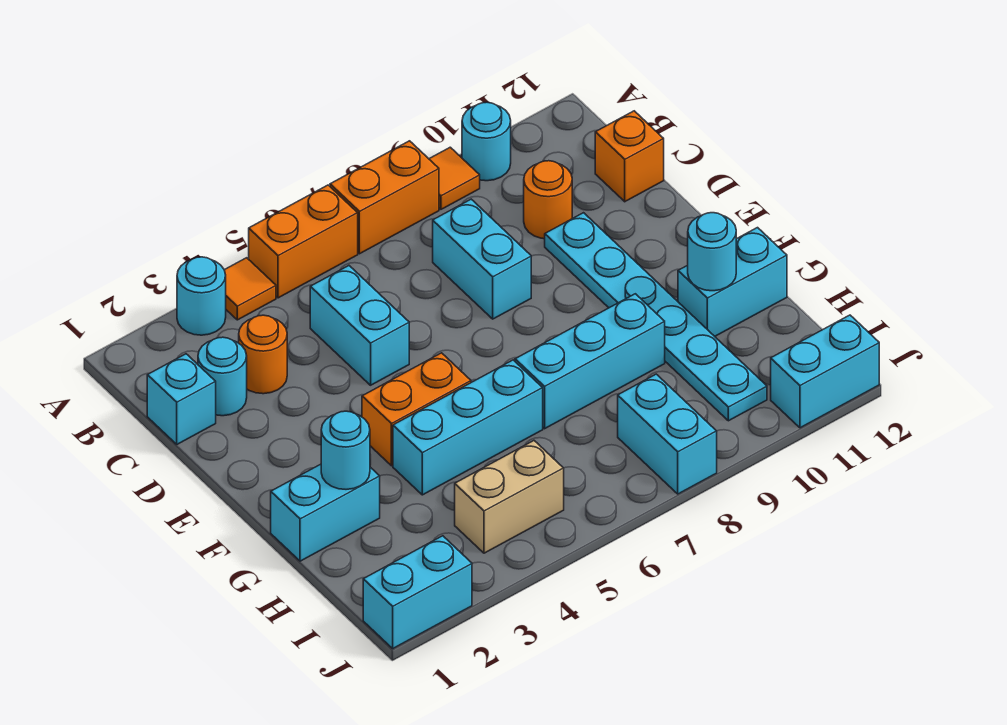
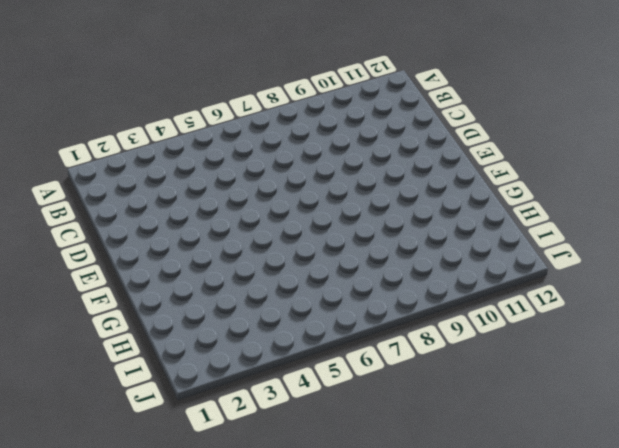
none -> cyan 1x1 round brick [177,257,226,335]
none -> orange 1x1 tile [224,258,276,320]
none -> orange 1x2 brick [249,185,358,298]

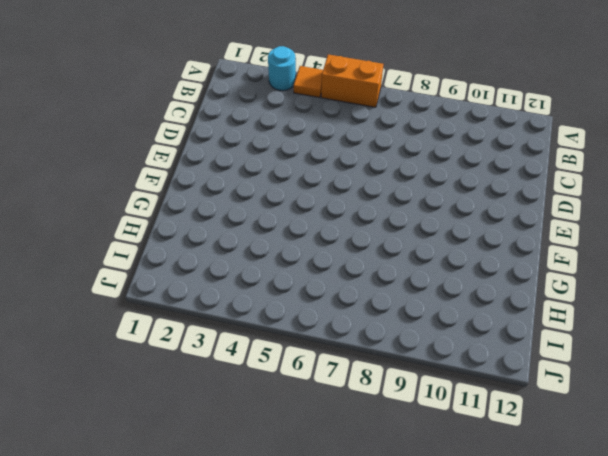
none -> orange 1x2 brick [330,141,439,254]
none -> orange 1x1 tile [429,147,480,209]
none -> cyan 1x1 round brick [462,102,511,181]

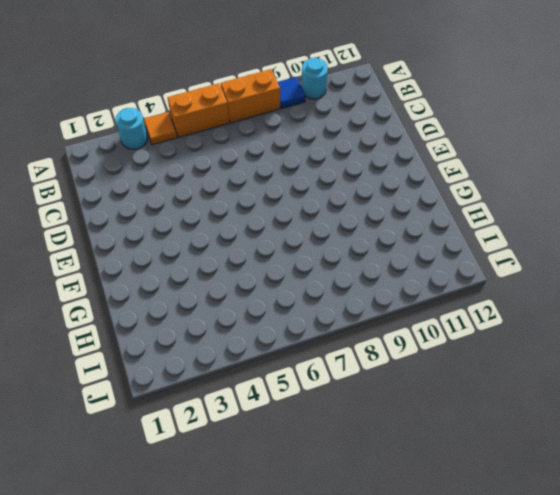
blue 1x1 tile [278,77,306,109] -> orange 1x1 tile [429,147,480,209]
none -> cyan 1x1 brick [147,354,216,444]
none -> cyan 1x1 round brick [198,337,247,416]
none -> orange 1x1 round brick [239,315,287,394]

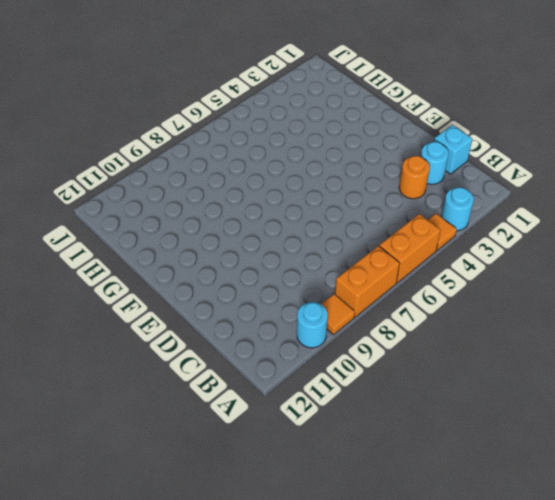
none -> cyan 1x2 brick [310,266,409,385]
none -> cyan 1x2 brick [433,199,531,319]
none -> orange 1x1 round brick [524,161,572,239]

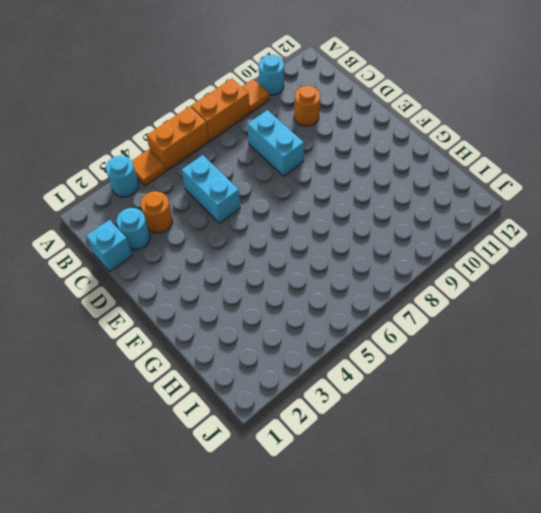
none -> orange 1x1 brick [595,111,664,202]
none -> cyan 1x6 plate [545,213,767,421]
none -> orange 1x2 brick [362,353,471,466]

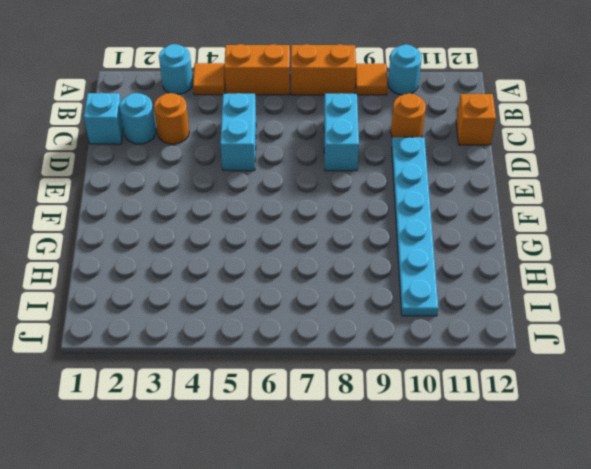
none -> orange 1x2 brick [362,353,471,466]
none -> cyan 1x2 brick [271,464,380,561]
none -> cyan 1x3 brick [393,360,543,495]

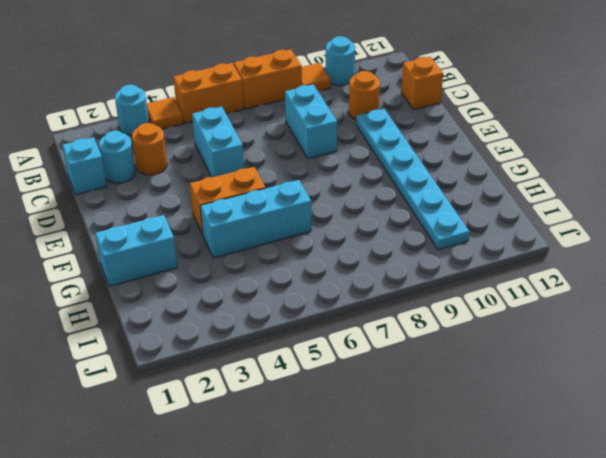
none -> cyan 1x3 brick [515,294,665,429]
none -> cyan 1x2 brick [678,228,787,336]
none -> tan 1x2 brick [455,441,564,553]

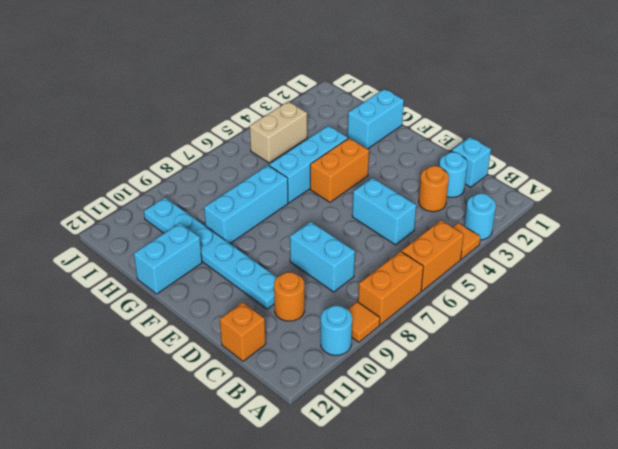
none -> cyan 1x2 brick [618,374,717,494]
none -> cyan 1x2 brick [363,536,472,648]
none -> cyan 1x2 brick [771,315,879,428]

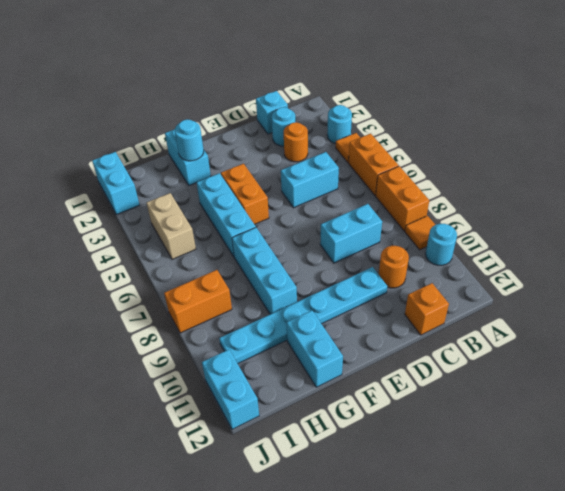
orange 1x2 brick [164,270,232,333] -> cyan 1x2 brick [618,374,717,494]
none -> cyan 1x1 round brick [688,213,736,291]

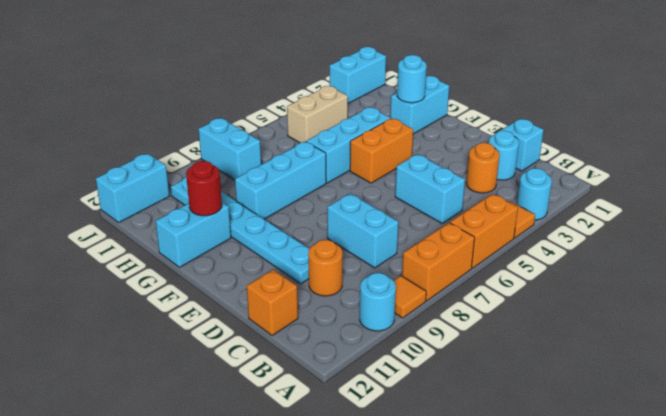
red 1x1 round brick [186,161,222,216] -> cyan 1x1 round brick [688,213,736,291]

